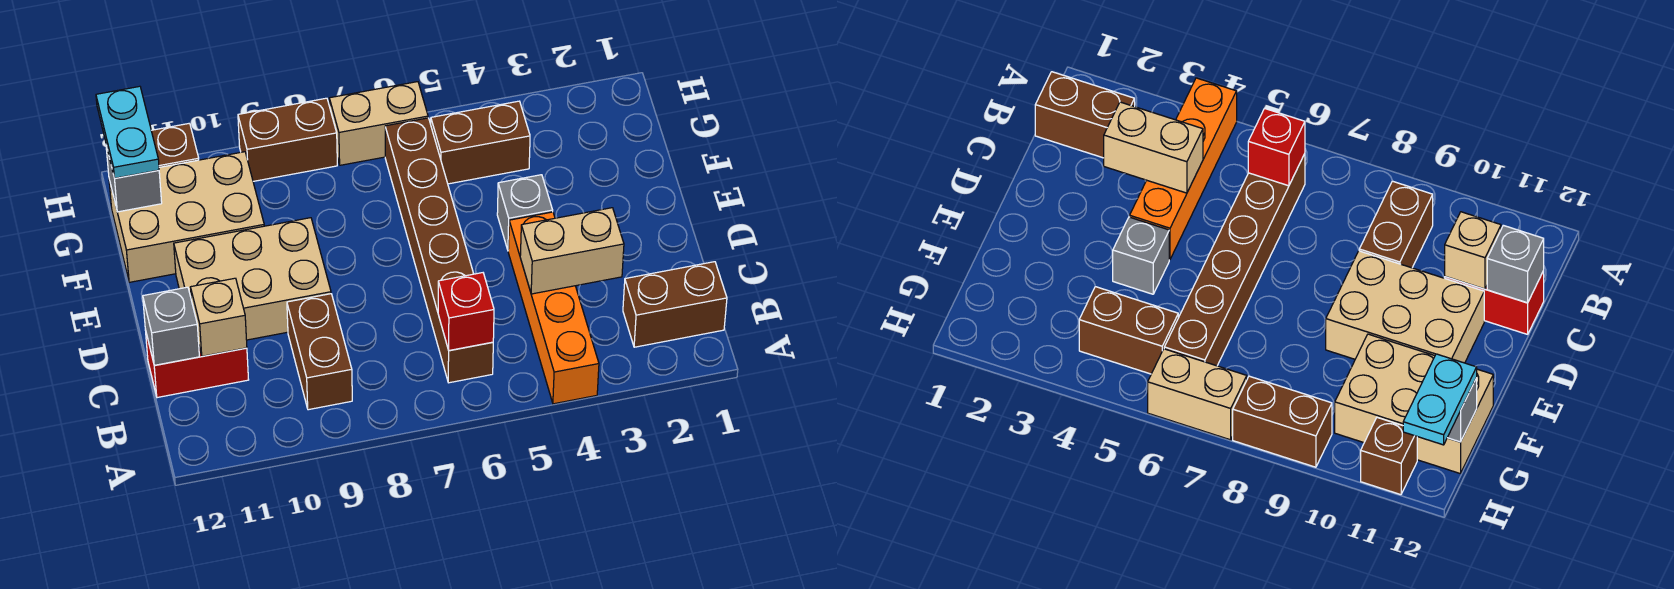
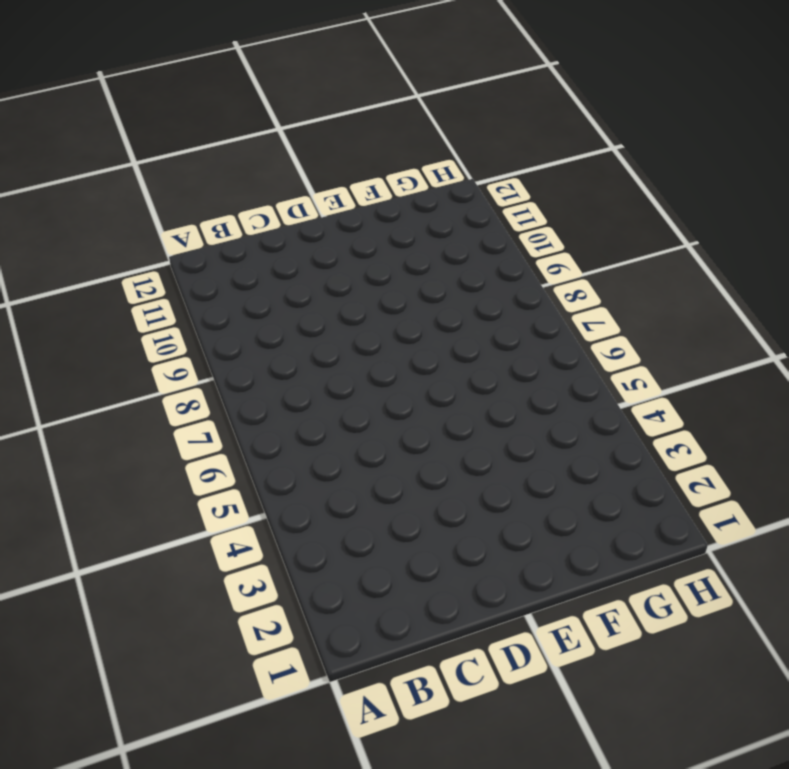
none -> orange 1x4 brick [508,212,599,404]
none -> brown 1x2 brick [623,262,727,347]
none -> brown 1x6 brick [385,118,493,383]

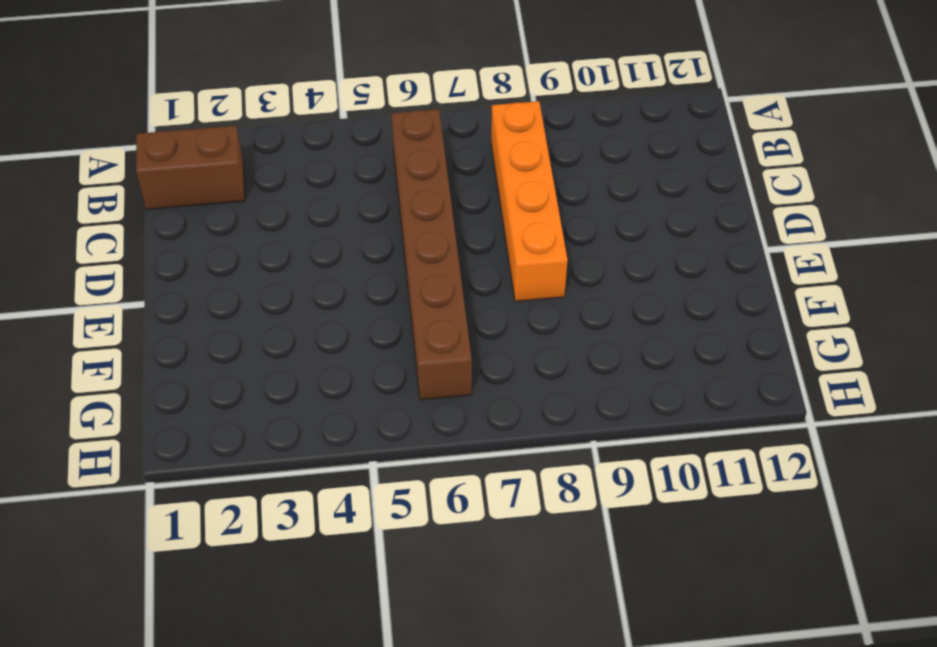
orange 1x4 brick [491,101,568,301] -> orange 1x4 brick moved to [508,212,599,404]
none -> brown 1x2 brick [287,294,352,410]
none -> red 1x2 brick [146,333,249,398]
none -> tan 2x3 brick [174,218,331,340]

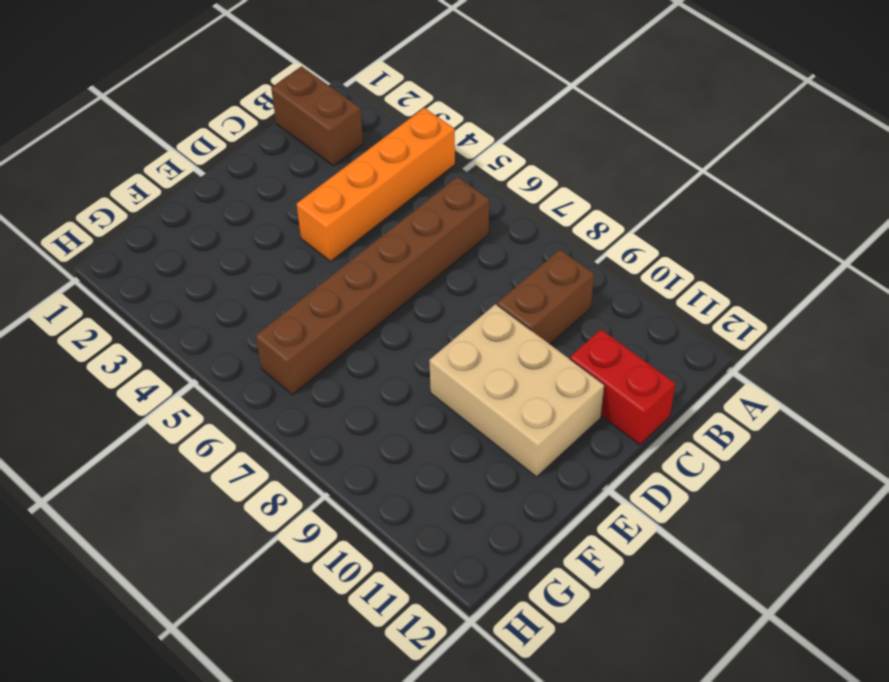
none -> grey 1x1 brick [497,175,553,250]
none -> tan 2x3 brick [109,152,264,282]
none -> brown 1x2 brick [431,101,530,184]

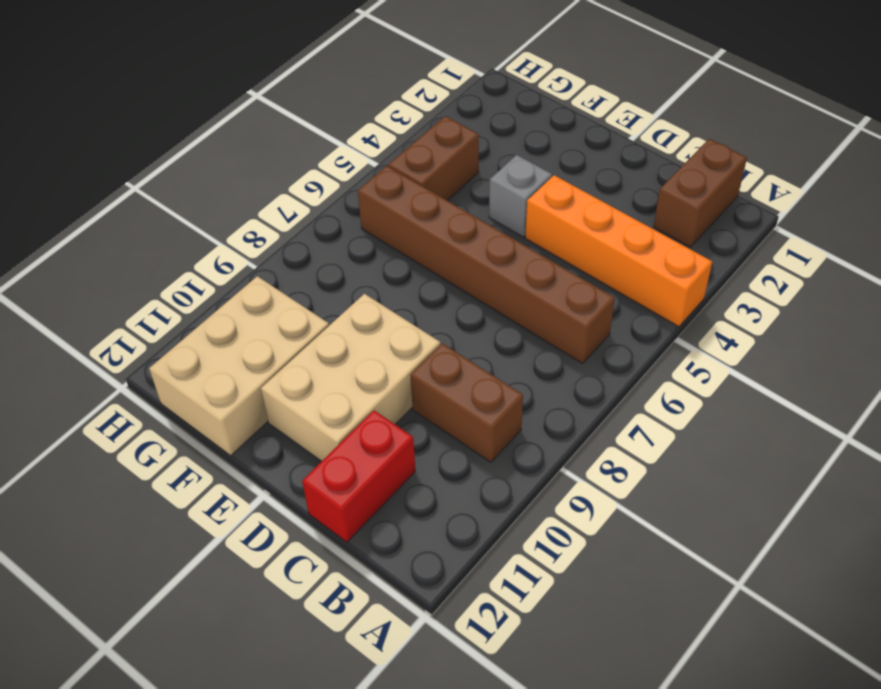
none -> tan 1x2 brick [329,82,428,165]
none -> brown 1x2 brick [238,98,337,181]
none -> brown 1x1 brick [151,123,199,167]

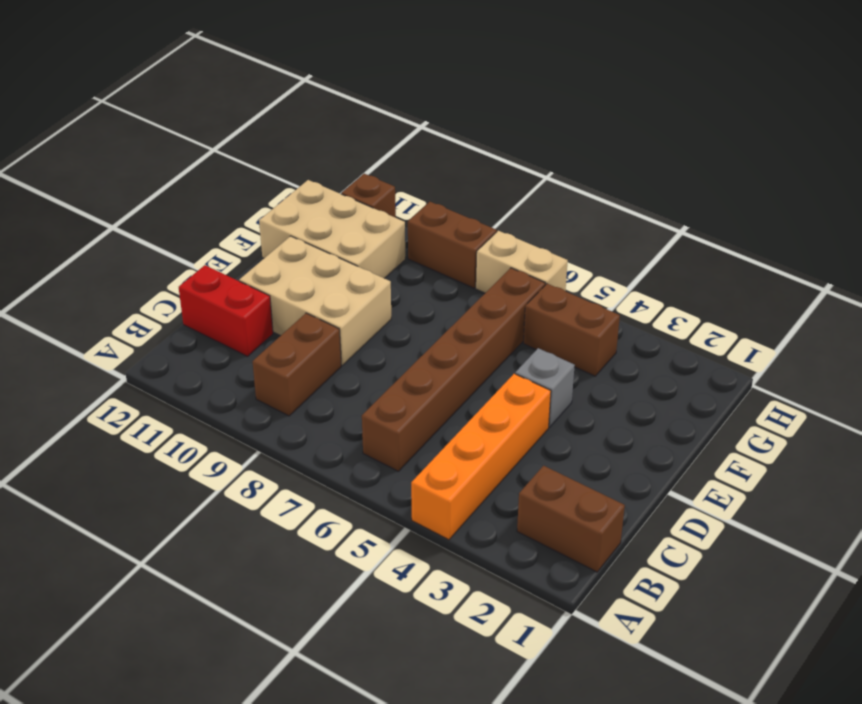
none -> red 1x1 brick [438,273,494,351]
none -> tan 1x2 brick [520,208,624,294]
none -> tan 1x1 brick [191,278,247,356]

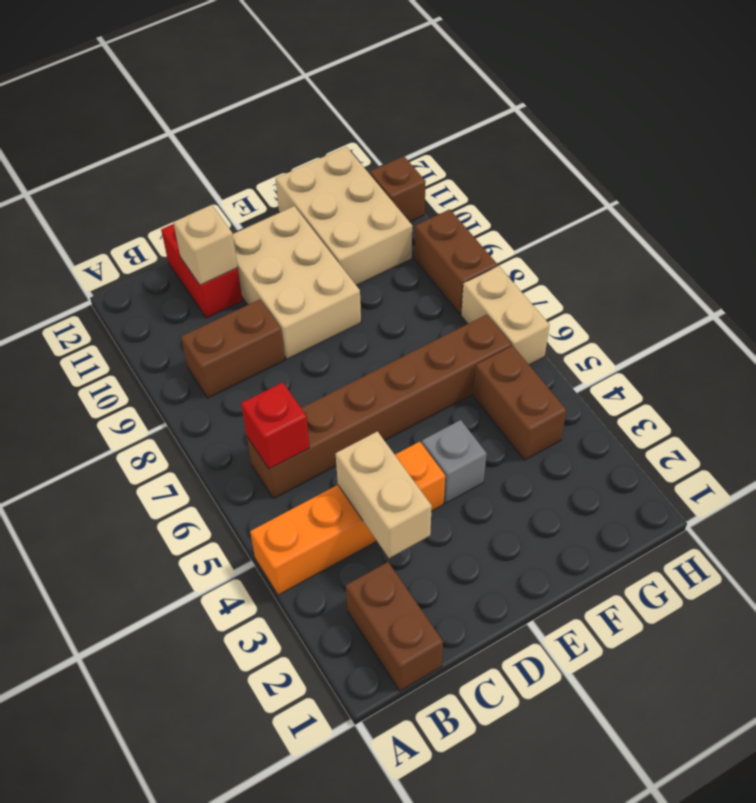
none -> grey 1x1 brick [143,287,199,365]
none -> grey 1x1 brick [106,146,162,212]
none -> cyan 1x2 plate [96,86,159,178]

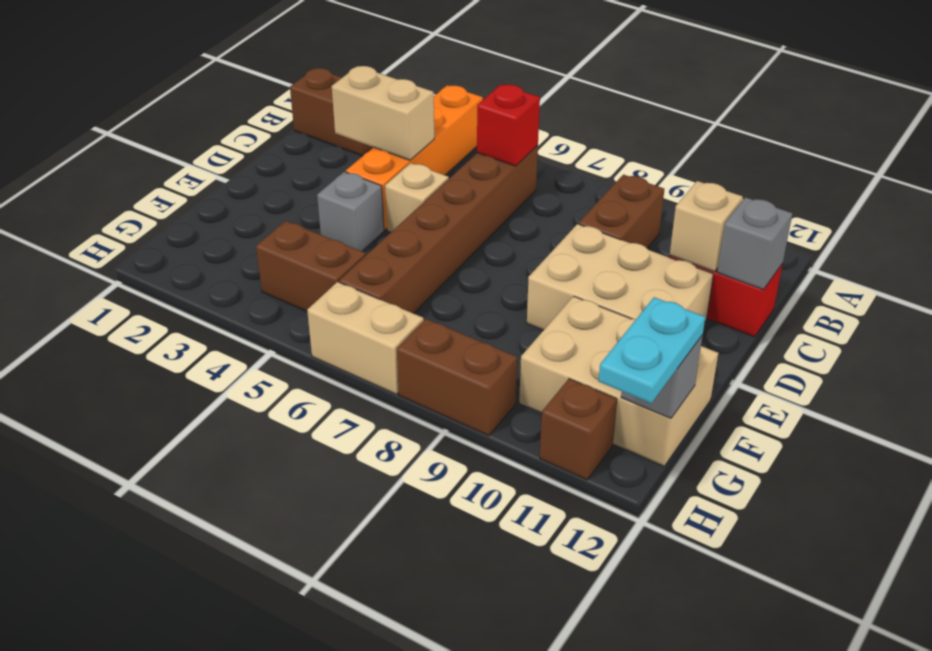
tan 1x1 brick [385,163,449,232] -> none

